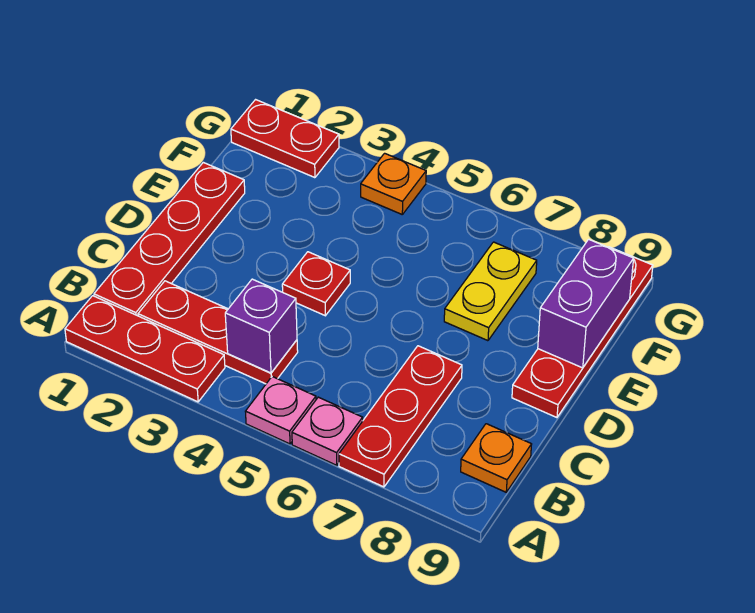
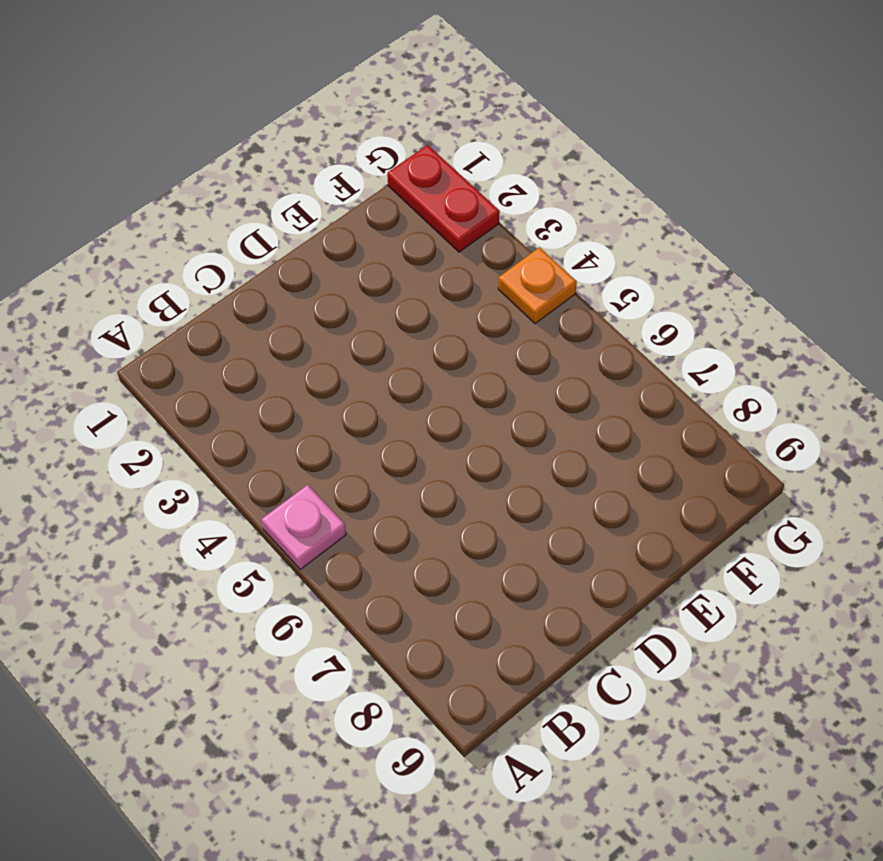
none -> red 1x3 plate [65,296,225,402]
none -> pink 1x1 plate [292,397,363,465]
none -> red 1x3 plate [339,346,462,487]

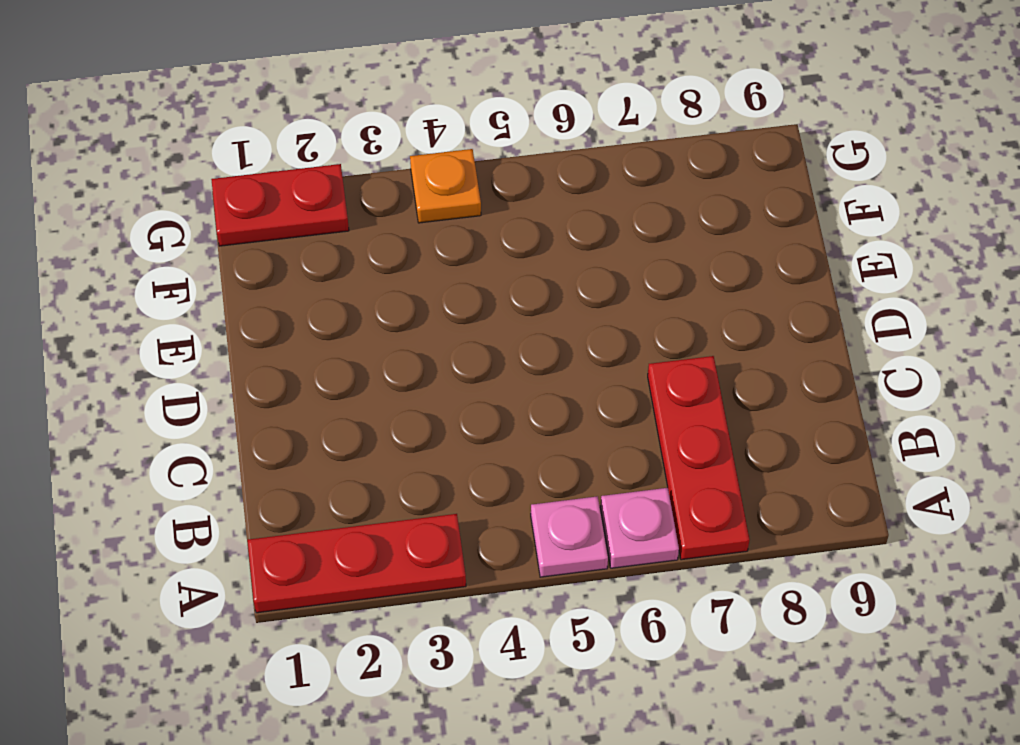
none -> red 1x4 plate [94,162,245,316]
none -> red 1x3 plate [138,281,298,384]
none -> orange 1x1 plate [461,424,532,492]

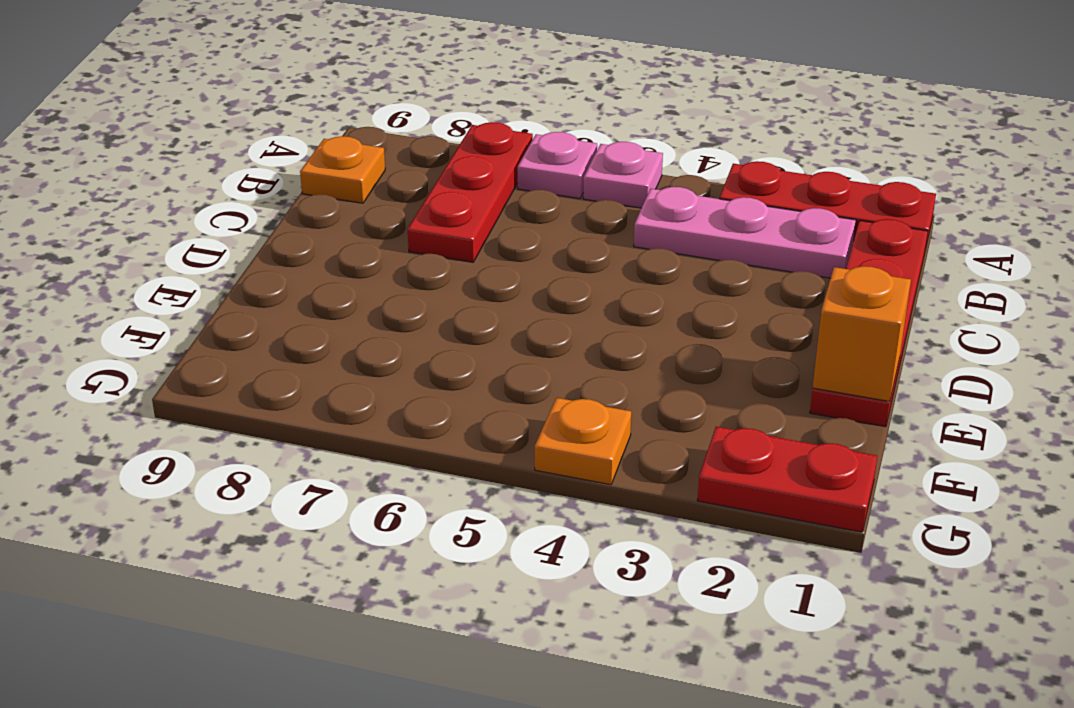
pink 1x3 plate [634,187,856,278] -> red 1x3 plate [138,281,298,384]
orange 1x1 brick [813,266,911,402] -> none
none -> red 1x1 plate [282,252,350,316]
none -> red 1x4 plate [512,247,653,418]
none -> yellow 1x2 plate [444,242,537,341]

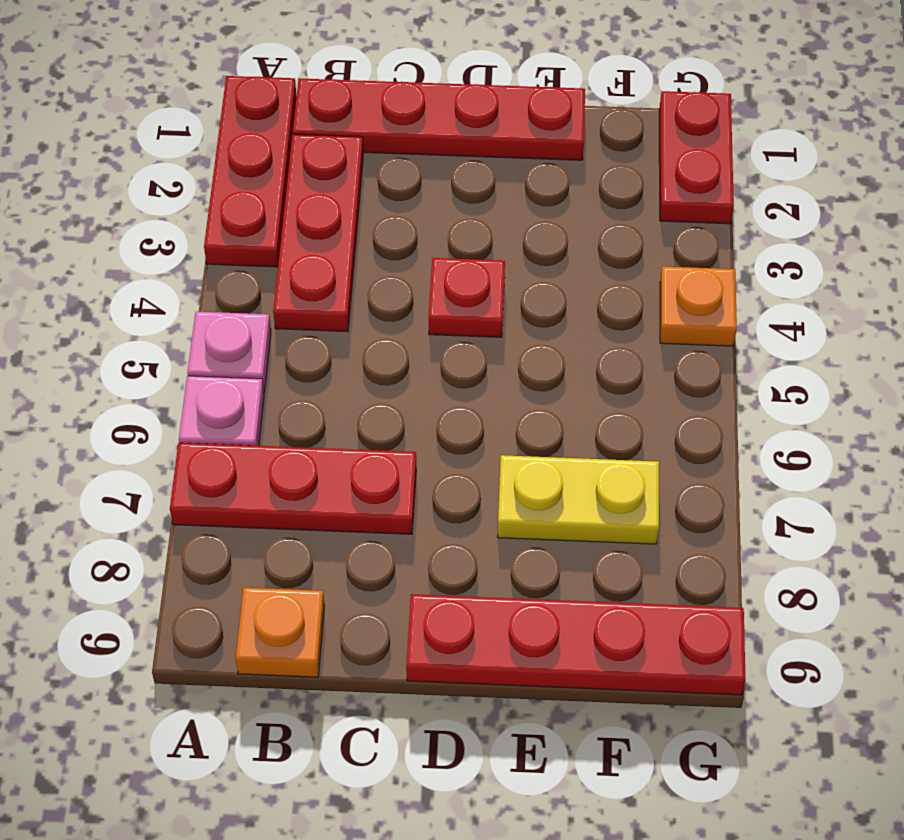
none -> purple 1x1 brick [225,279,297,373]
none -> purple 1x2 brick [538,239,634,368]

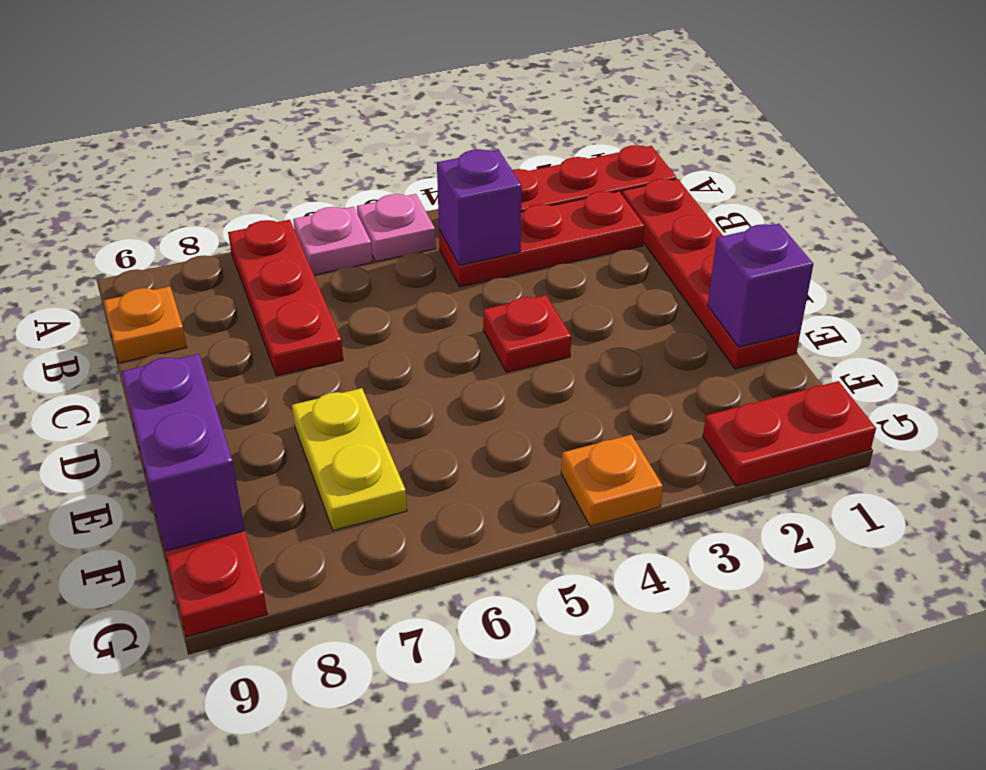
purple 1x1 brick [708,224,813,347] -> none

